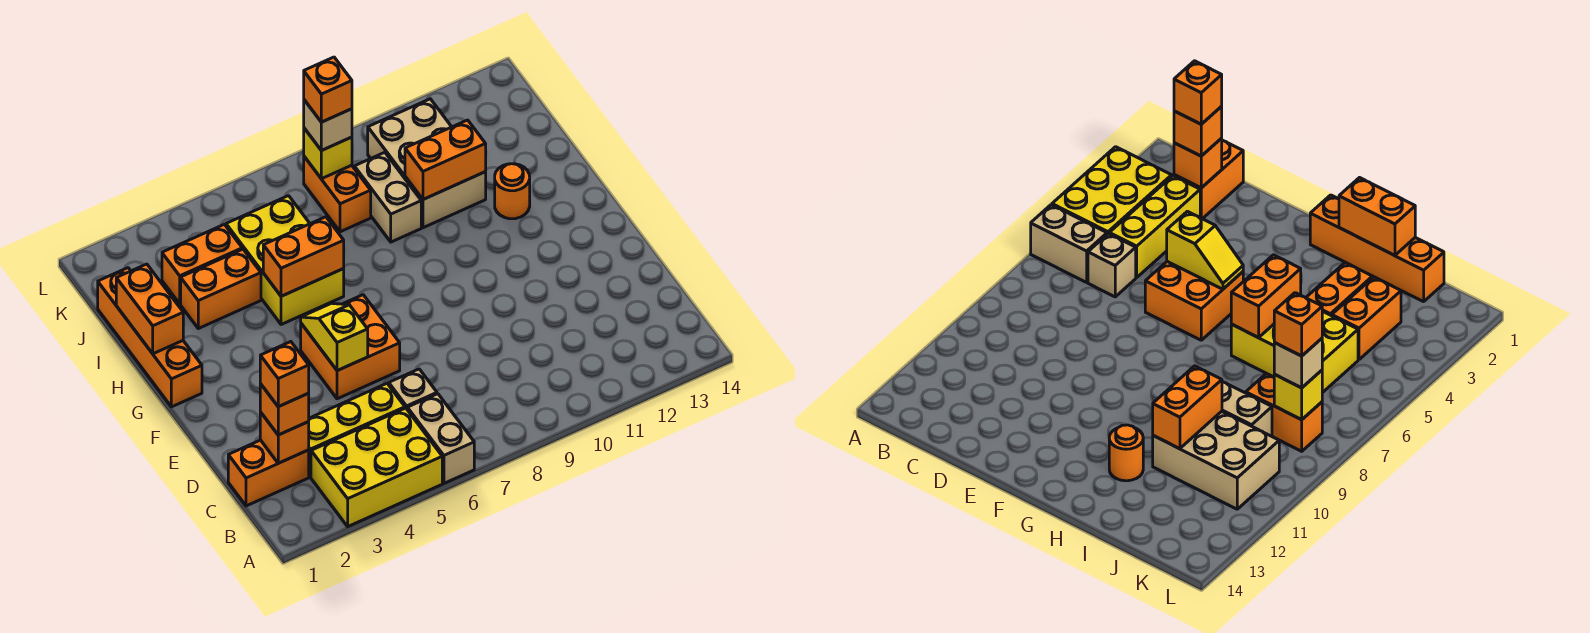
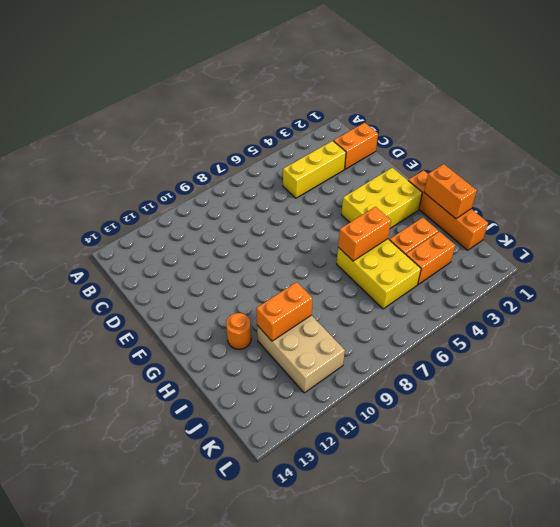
yellow 2x3 brick [341,168,422,228] -> yellow 2x3 brick moved to [311,408,442,526]
none -> tan 1x2 brick [407,394,474,483]
none -> tan 1x1 brick [389,369,437,409]
none -> orange 2x2 brick [301,295,400,399]

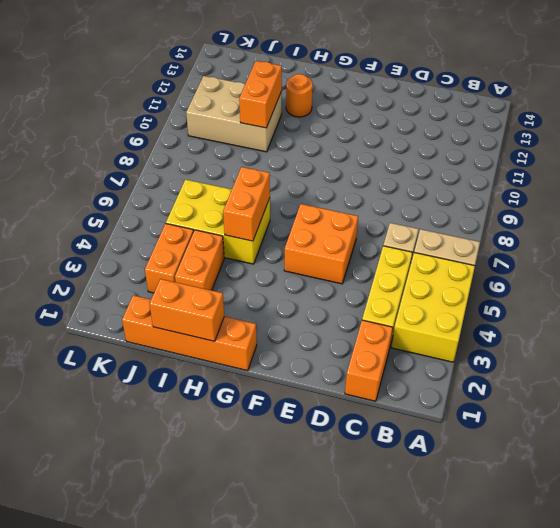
none -> tan 1x2 brick [354,152,421,242]
none -> orange 1x2 brick [304,157,371,232]
none -> orange 1x1 brick [260,412,309,463]

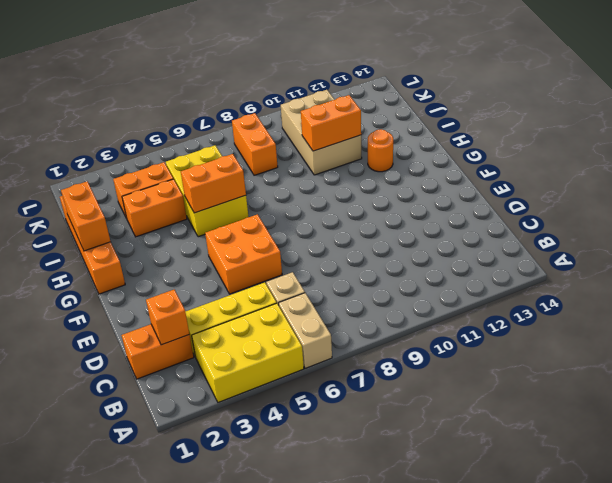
none -> tan 1x2 brick [354,152,421,242]
none -> yellow 1x2 slope [301,303,368,371]
none -> yellow 1x1 brick [304,128,352,179]

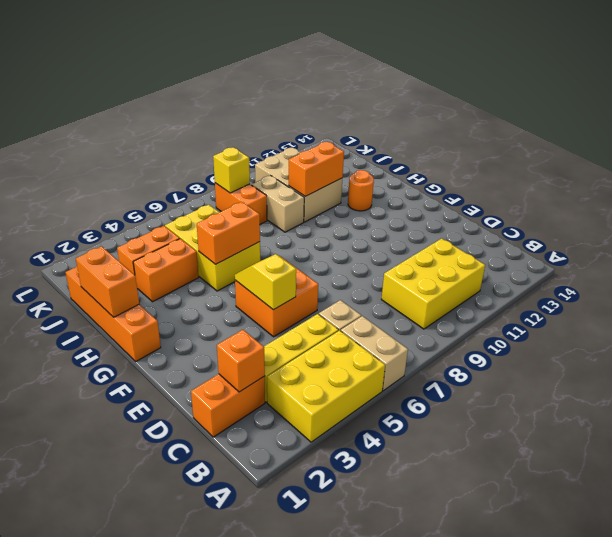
yellow 2x3 brick [381,238,485,329] -> none
none -> orange 1x1 brick [260,384,309,435]
none -> tan 1x1 brick [304,100,352,151]
none -> orange 1x1 brick [260,342,309,407]

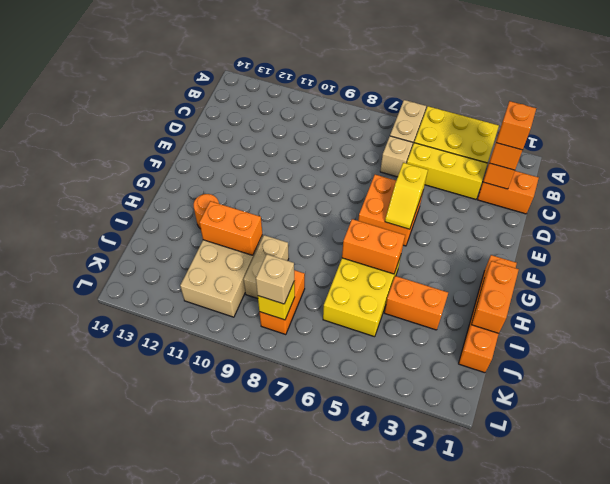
none -> orange 1x2 brick [162,224,242,304]
none -> orange 1x1 brick [304,57,352,122]

